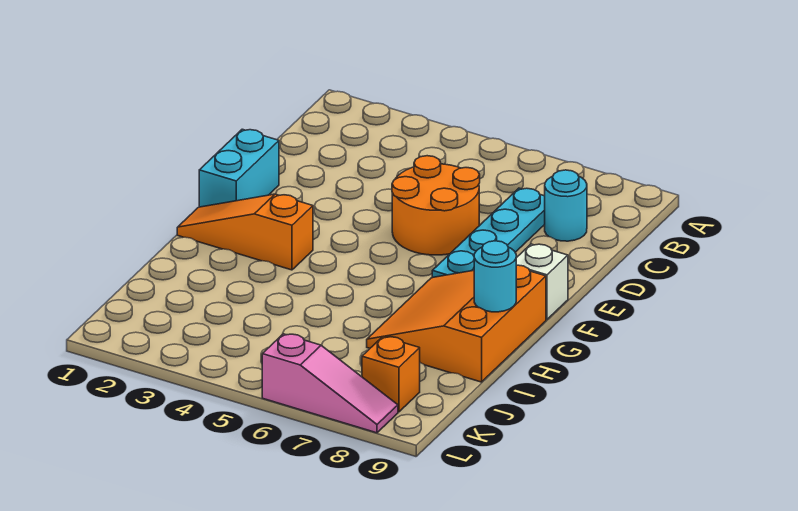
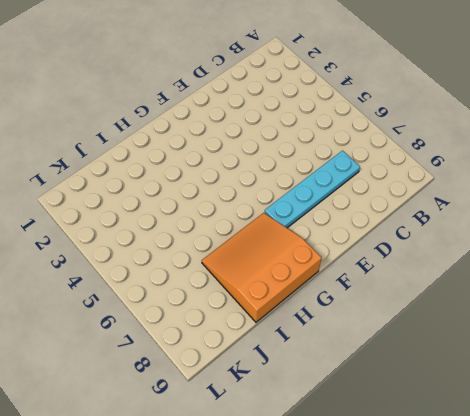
none -> cyan 1x1 round brick [545,170,587,241]
none -> orange 2x2 round brick [392,156,480,255]

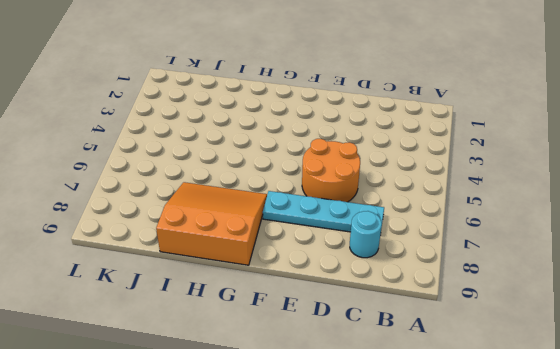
none -> cyan 1x2 brick [199,129,279,207]
none -> white 1x1 brick [516,244,568,319]

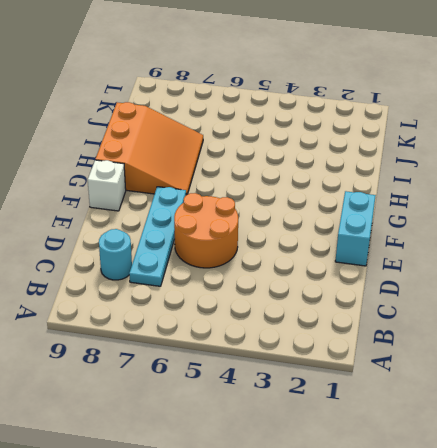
none -> orange 1x3 slope [177,194,313,270]
none -> orange 1x1 brick [362,337,420,412]

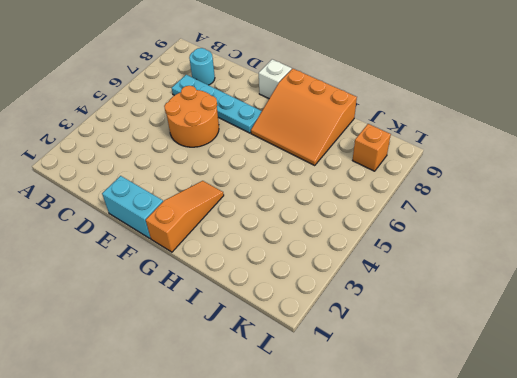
orange 1x3 slope [146,181,224,252] -> orange 1x3 slope turned to [177,194,313,270]
none -> pink 1x3 slope [262,334,398,433]
none -> cyan 1x1 round brick [474,241,516,312]

